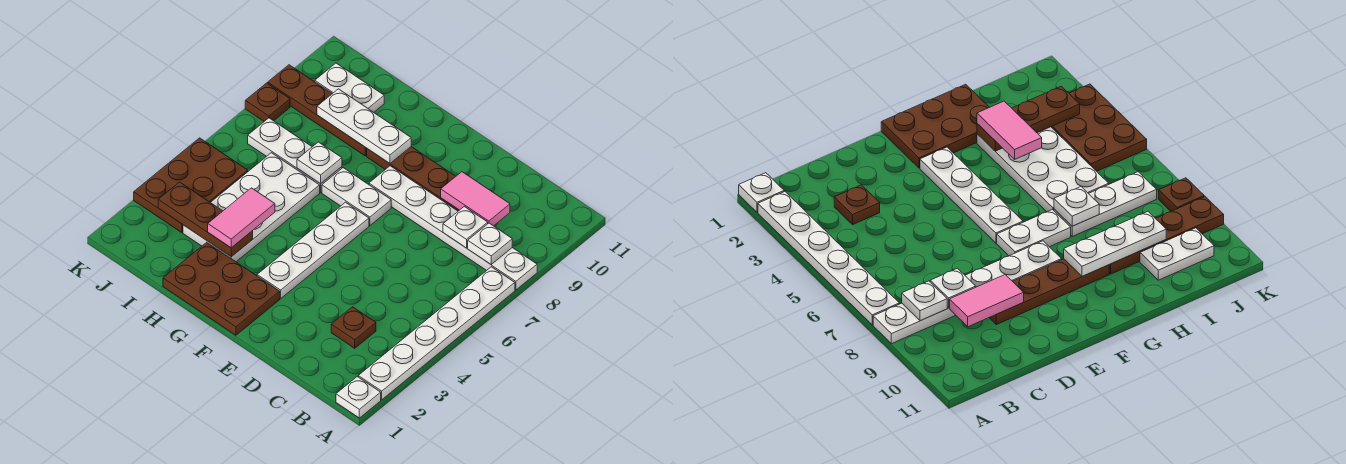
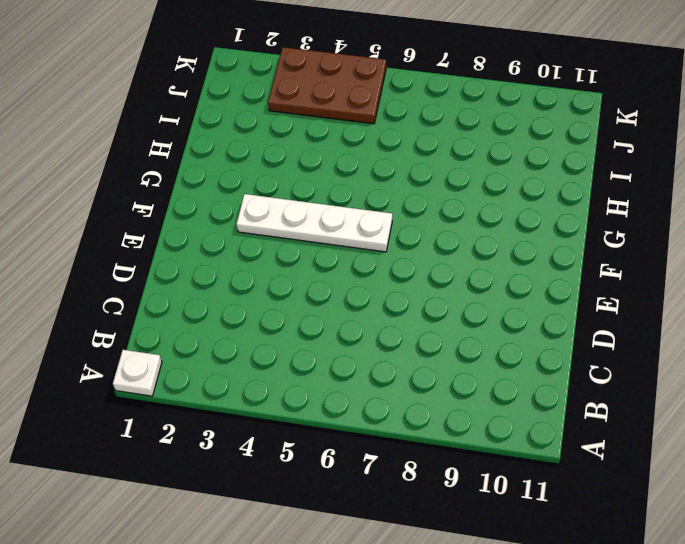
none -> white 1x6 plate [358,267,515,400]
none -> white 1x6 plate [369,166,537,290]
none -> brown 1x1 plate [331,307,376,348]

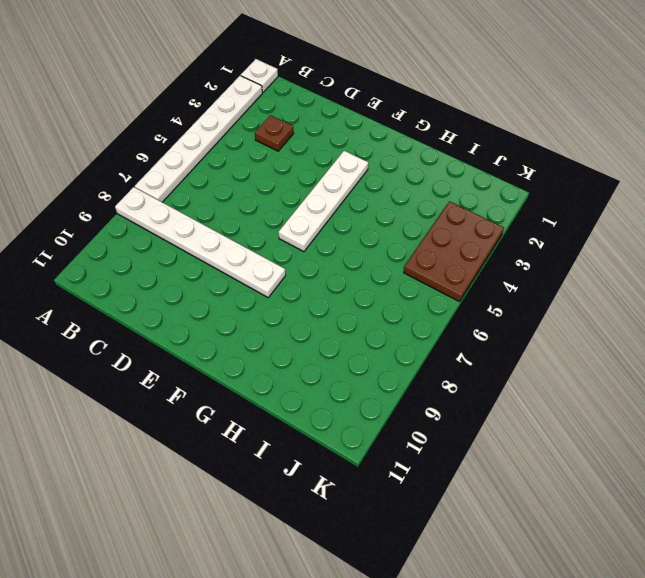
none -> brown 1x4 plate [367,147,459,211]
none -> brown 2x3 plate [163,242,280,335]
none -> white 1x2 plate [322,168,391,225]

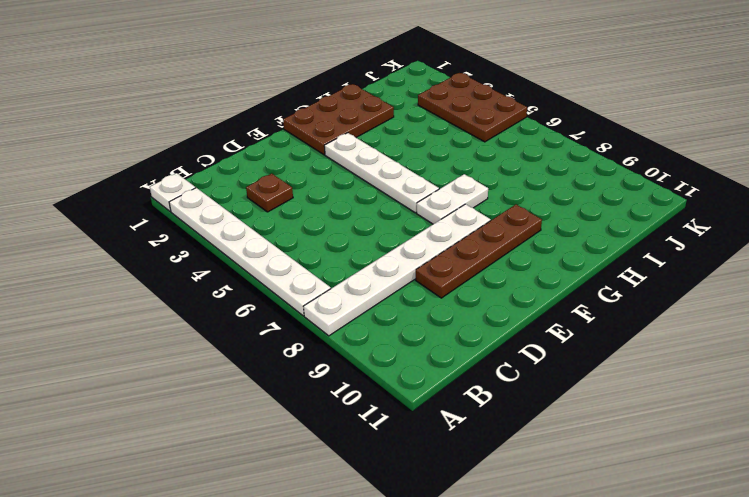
none -> white 2x4 plate [183,153,320,262]
none -> white 1x3 plate [248,118,342,192]
none -> brown 1x4 plate [268,65,367,156]

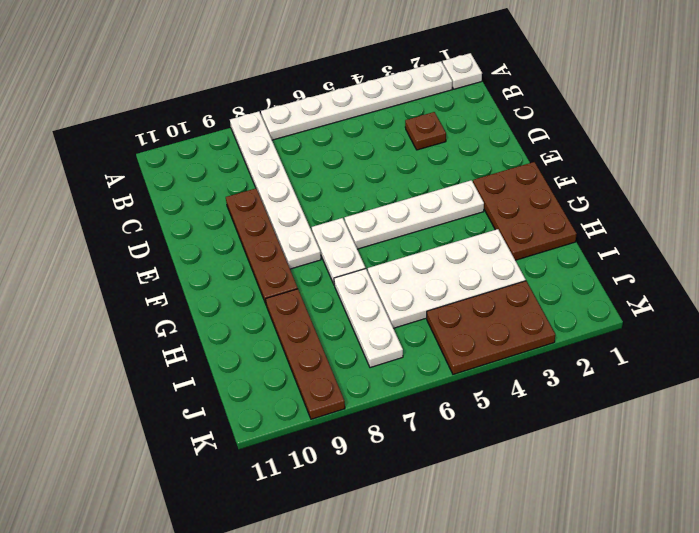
none -> white 1x2 plate [315,63,384,112]
none -> brown 1x1 plate [245,83,290,121]
none -> white 1x1 plate [468,223,512,264]

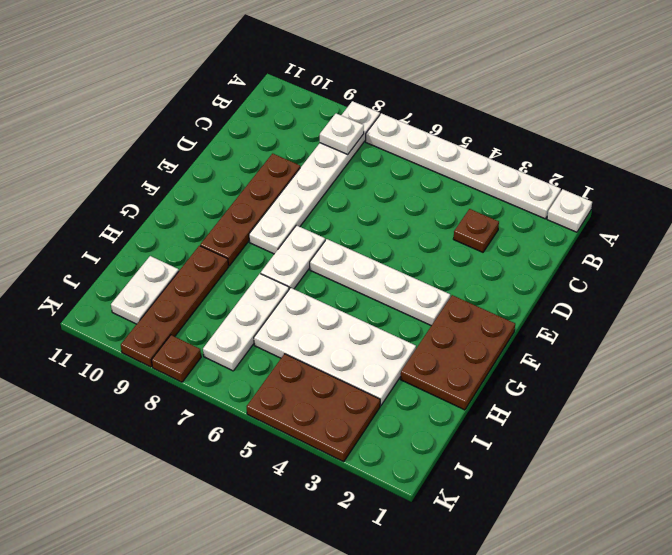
none -> white 1x1 plate [443,206,488,248]
none -> pink 1x2 tile [441,172,510,226]
none -> white 1x3 plate [317,89,411,163]

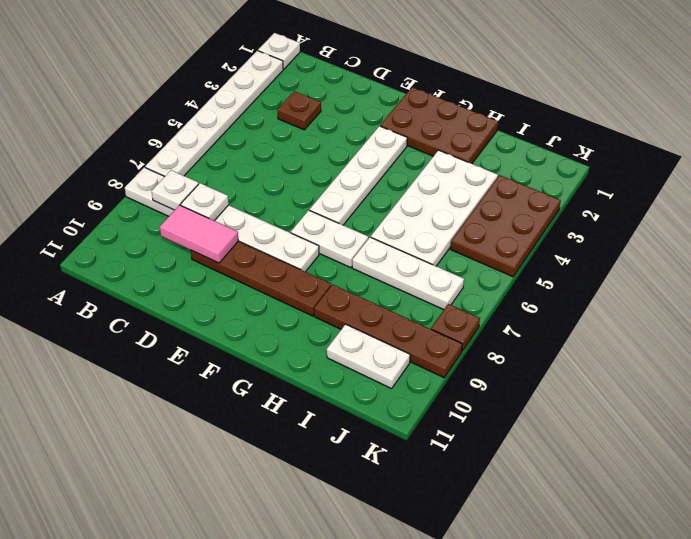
none -> white 1x3 plate [317,89,411,163]
none -> brown 1x3 plate [158,182,253,257]
none -> white 1x1 plate [297,142,342,184]

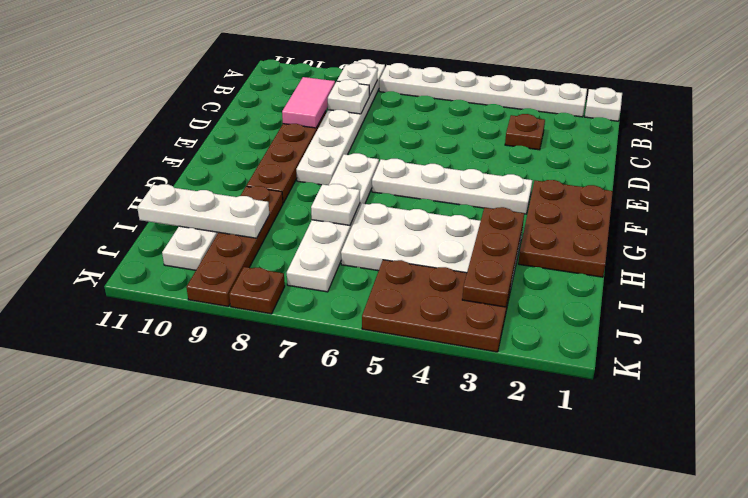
white 1x3 plate [137,184,269,238] -> white 1x3 plate turned to [317,89,411,163]
none -> pink 1x2 tile [208,188,275,248]

